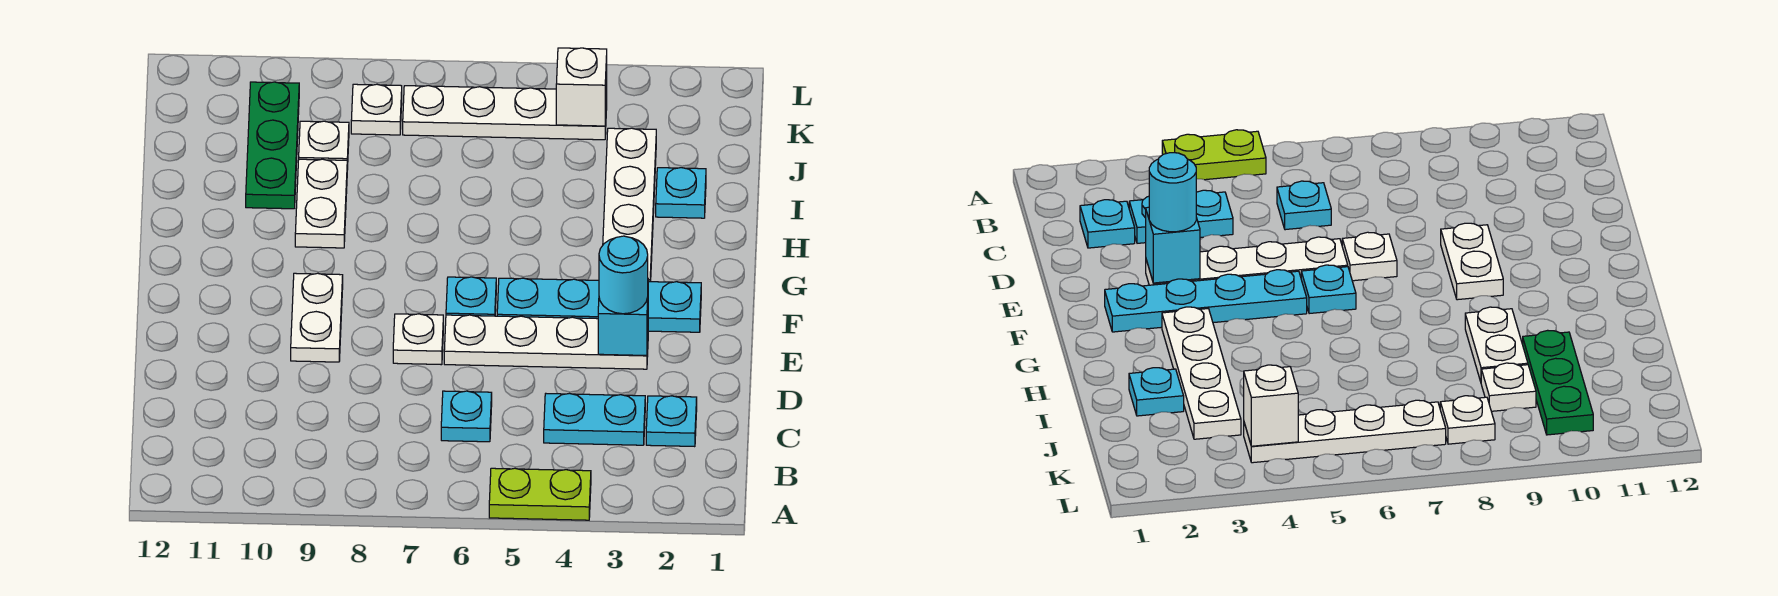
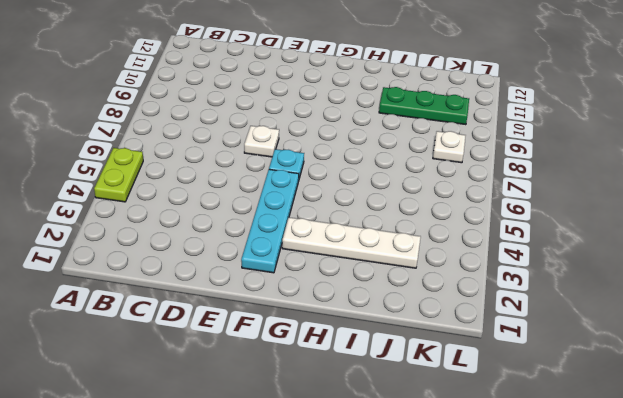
none -> cyan 1x1 plate [646,396,697,447]
none -> cyan 1x2 plate [544,393,645,445]
none -> cyan 1x1 plate [441,391,492,442]

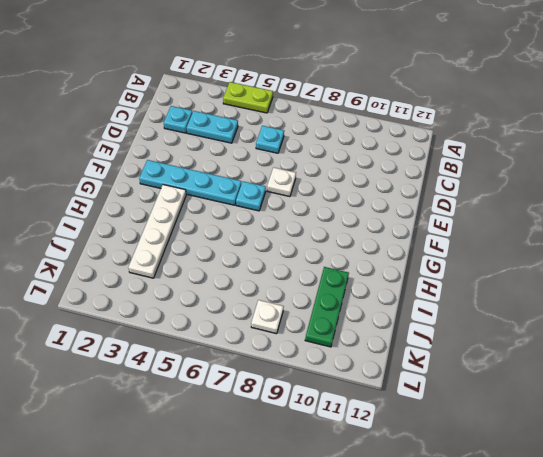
none -> white 1x4 plate [444,315,648,369]
none -> white 1x2 plate [291,273,343,362]
none -> white 1x2 plate [295,159,347,248]

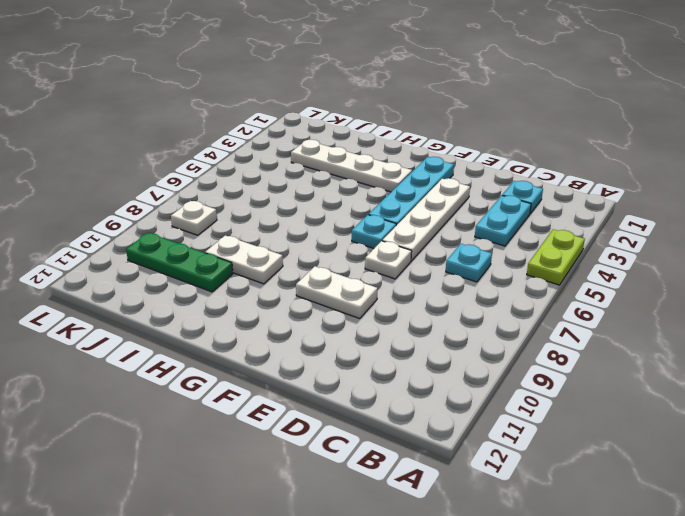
none -> cyan 1x1 plate [656,168,706,218]
none -> white 1x1 plate [299,121,349,170]
none -> white 1x4 plate [403,86,607,140]

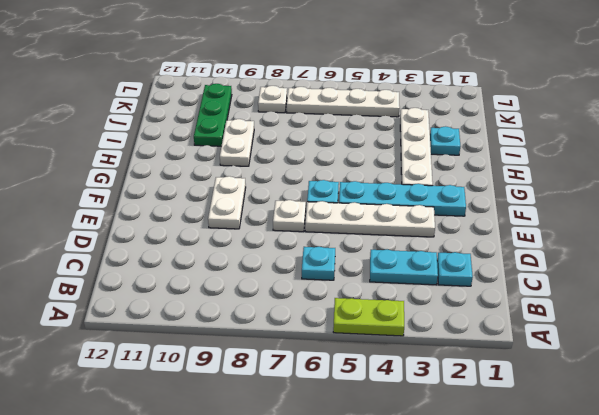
none -> white 1x1 plate [299,121,349,170]
none -> cyan 1x1 brick [598,297,648,355]
none -> white 1x1 brick [556,48,607,126]

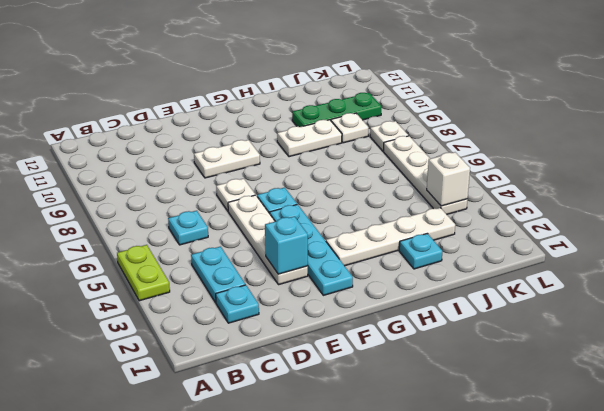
none -> cyan 1x1 round brick [599,236,648,314]

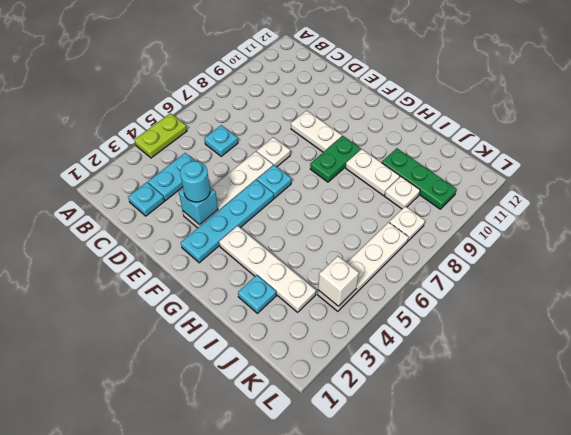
green 1x2 plate [310,136,361,182] -> none

